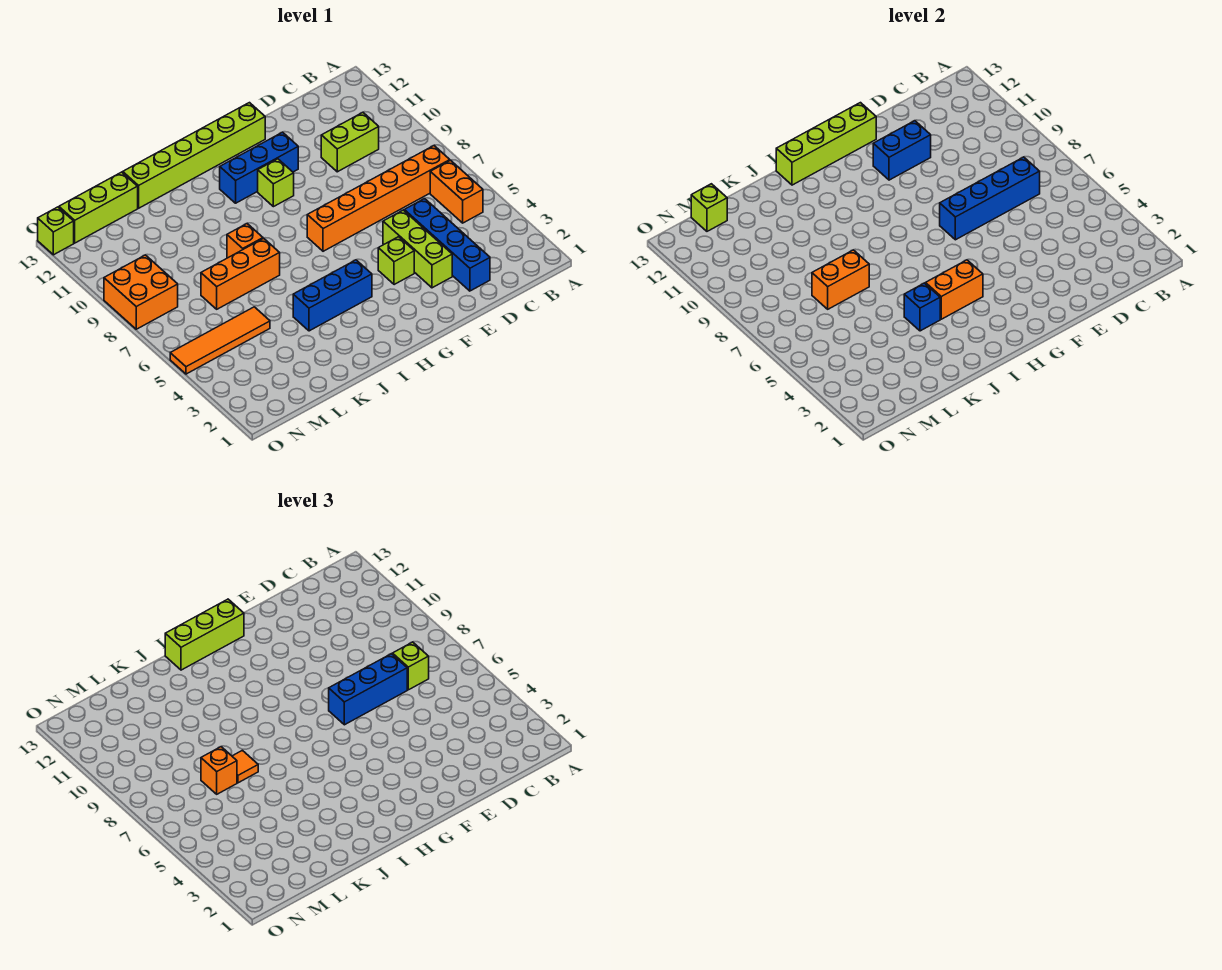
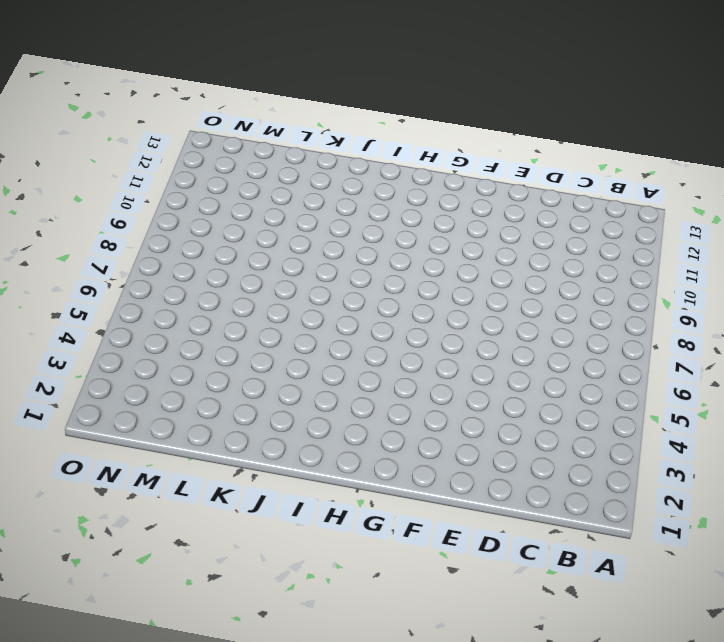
none -> orange 1x2 brick [430,160,483,223]
none -> orange 1x6 brick [307,146,450,251]
none -> lime 1x2 brick [321,112,379,172]

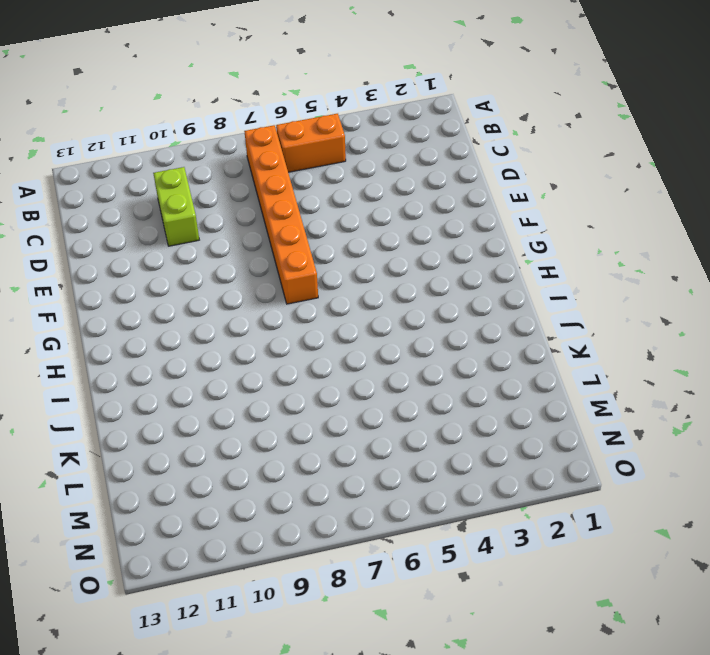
none -> blue 1x4 brick [404,199,490,291]
none -> lime 1x3 brick [383,210,452,288]
none -> lime 1x1 brick [378,237,414,285]

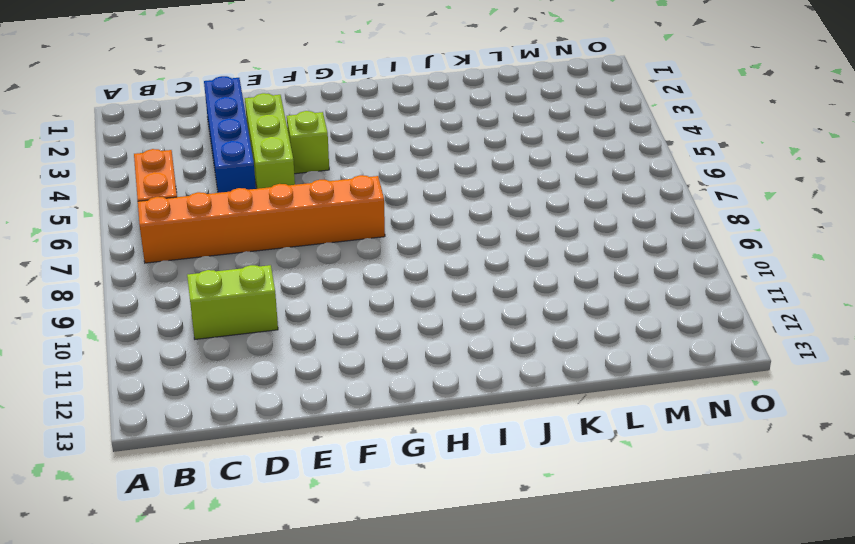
none -> blue 1x3 brick [220,132,298,203]
none -> lime 1x6 brick [123,103,265,208]
none -> lime 1x1 brick [258,159,294,207]

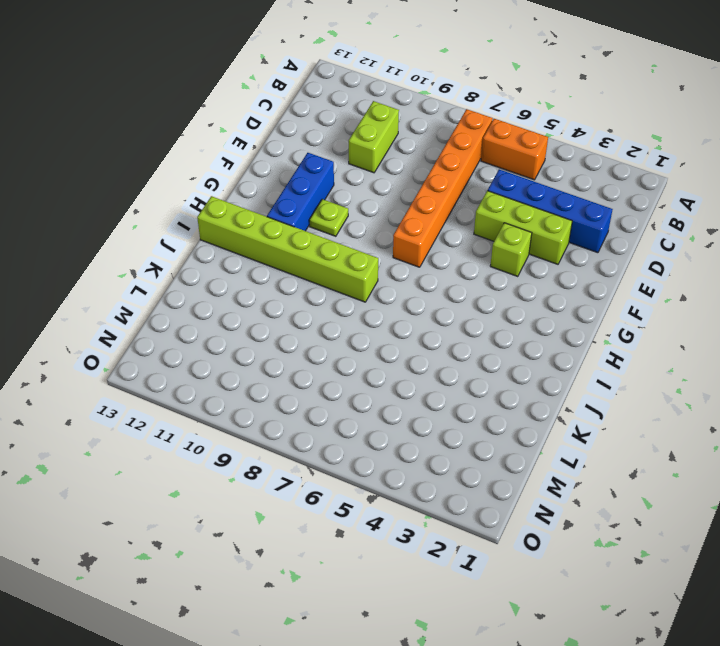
lime 1x1 plate [309,199,348,236] -> lime 1x1 brick [258,159,294,207]
lime 1x6 brick [197,196,378,302] -> lime 1x6 brick turned to [123,103,265,208]
none -> blue 1x3 brick [293,260,372,331]
none -> orange 1x3 brick [201,238,280,309]
none -> orange 1x1 brick [227,224,263,258]

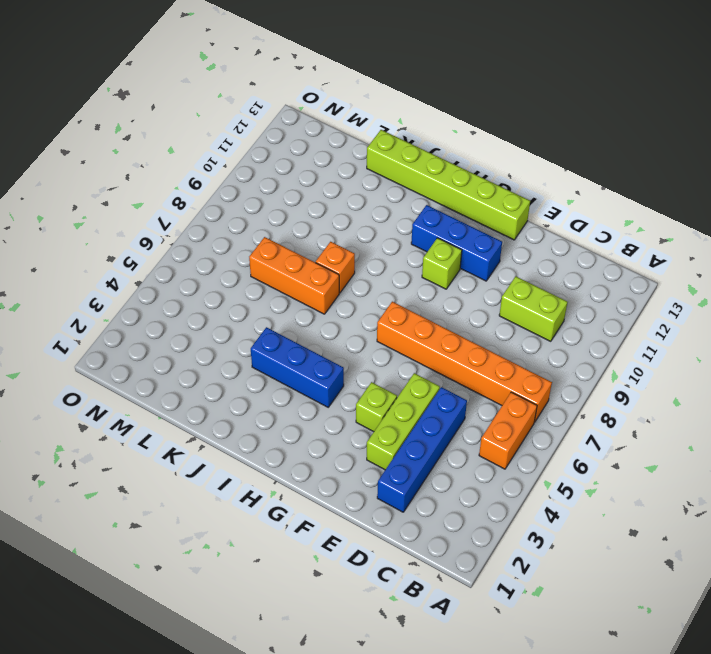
none -> orange 1x4 tile [170,307,270,374]
none -> lime 1x3 brick [59,172,138,243]
none -> orange 2x2 brick [104,255,178,329]

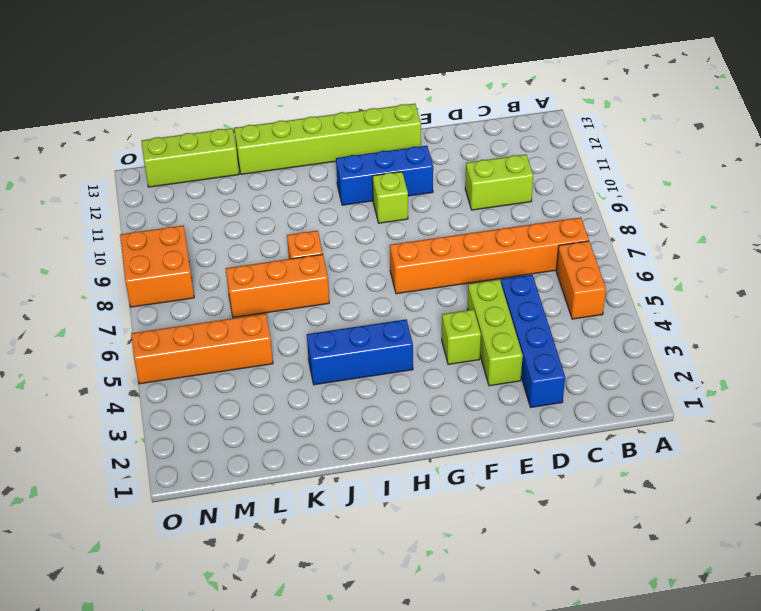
orange 1x4 brick [131,314,273,384] -> orange 1x4 tile [170,307,270,374]
none -> lime 1x1 brick [38,207,74,255]
none -> blue 1x4 brick [940,157,1040,240]
none -> blue 1x2 brick [873,121,931,180]

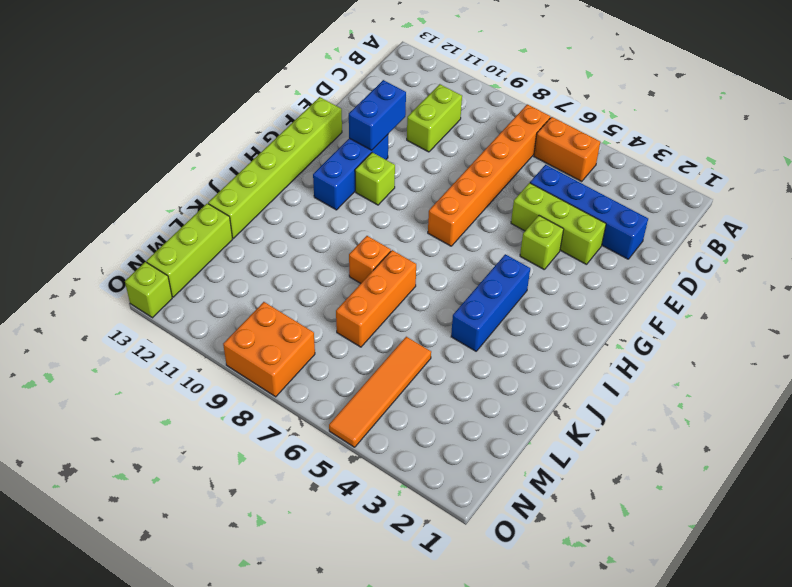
none -> blue 1x4 brick [940,157,1040,240]
none -> lime 1x4 brick [776,103,876,185]
none -> orange 1x2 brick [926,260,983,319]

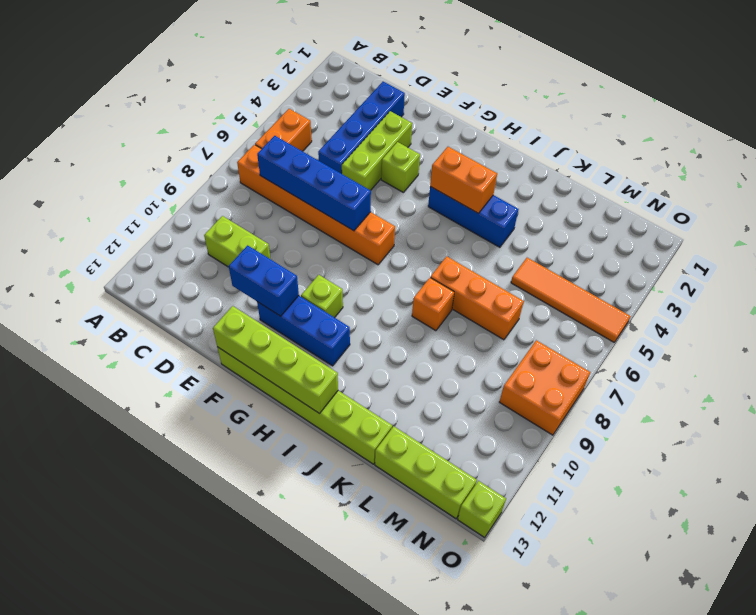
none -> blue 1x1 brick [904,283,940,331]
none -> orange 1x2 brick [812,250,869,309]
none -> lime 1x1 brick [691,184,727,231]

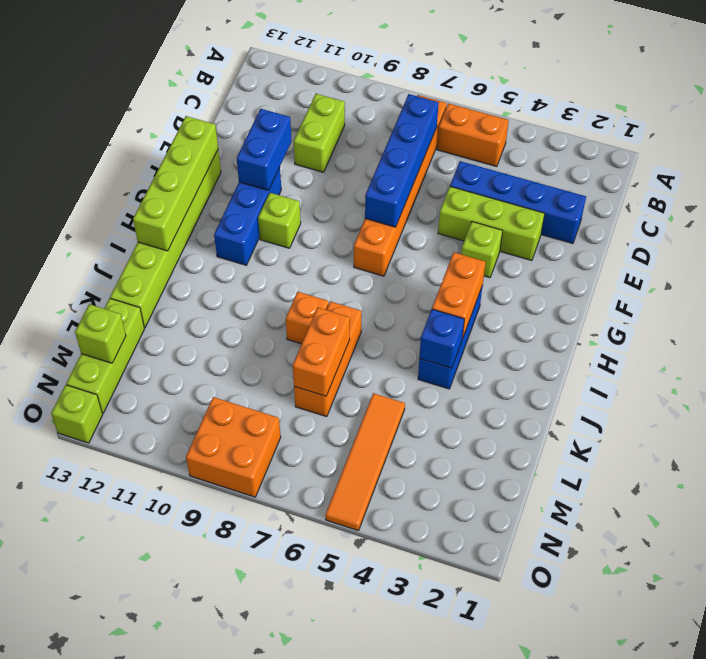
none -> lime 1x1 brick [392,642,429,690]
none -> blue 1x3 brick [329,654,407,725]
none -> lime 1x3 brick [165,599,244,670]

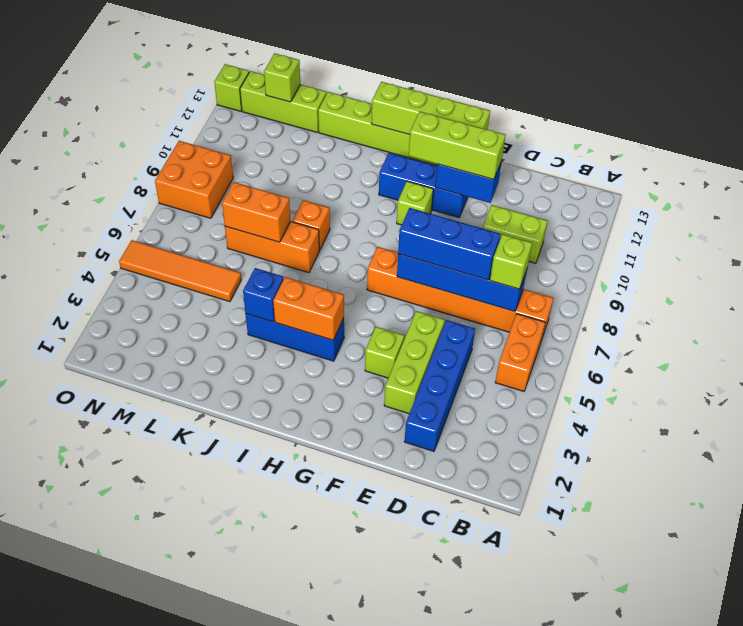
lime 1x3 brick [409,111,506,180] -> lime 1x3 brick moved to [165,599,244,670]
none -> orange 1x1 tile [232,750,258,783]
none -> orange 1x1 brick [201,747,237,794]

